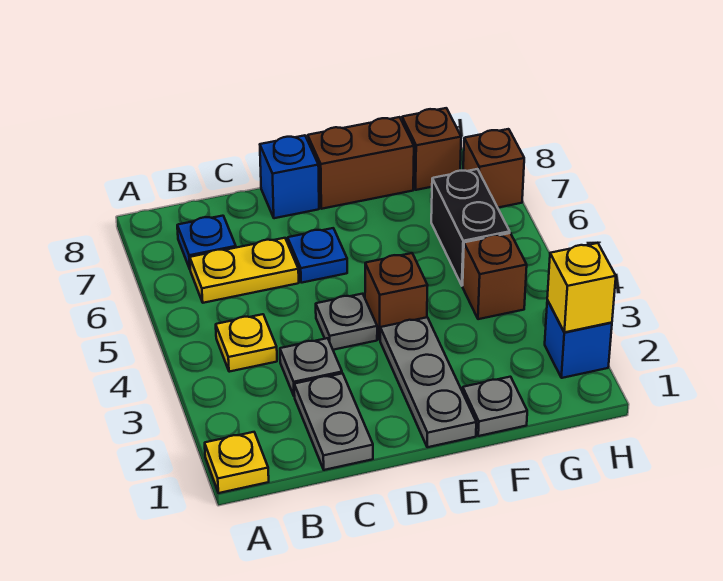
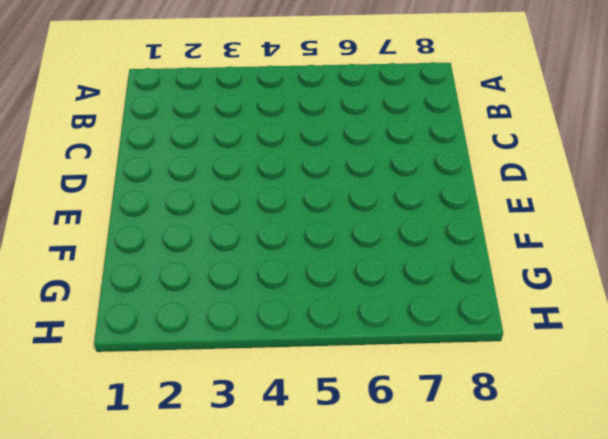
none -> yellow 1x1 plate [205,432,269,493]
none -> yellow 1x1 plate [216,314,277,372]
none -> yellow 1x2 plate [190,238,299,303]

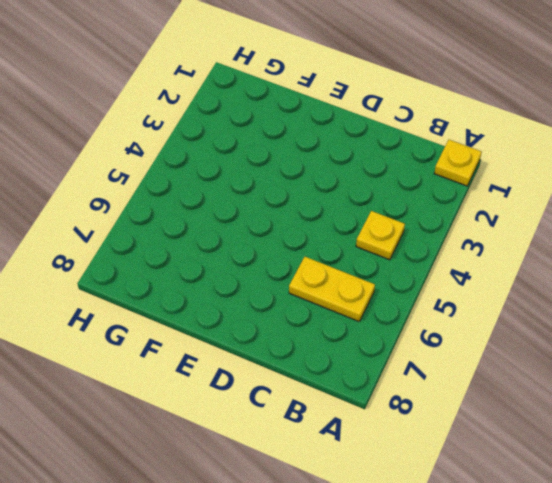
none -> blue 1x1 plate [177,216,236,269]
none -> grey 1x2 plate [294,373,373,470]
none -> grey 1x1 plate [280,338,342,396]

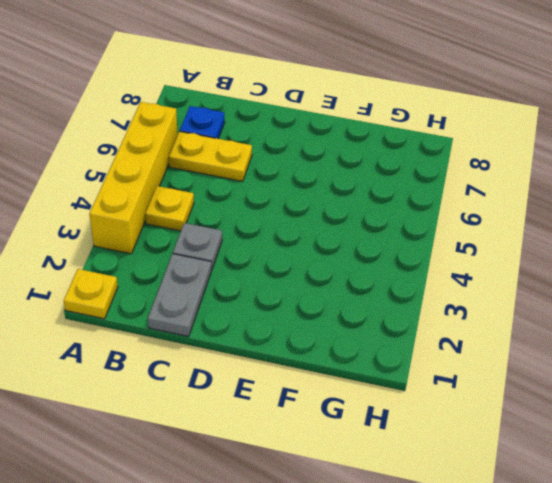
yellow 1x4 brick [89,102,178,254] -> none
none -> grey 1x1 plate [316,294,377,350]
none -> blue 1x1 plate [288,228,347,283]
none -> blue 1x1 brick [260,135,319,218]

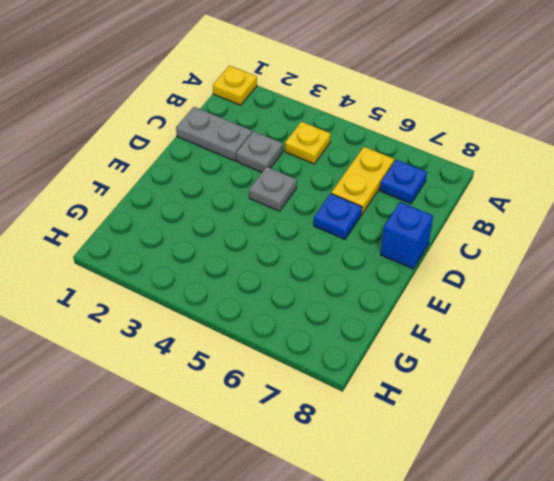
none -> grey 1x3 plate [380,317,476,447]
none -> brown 1x1 brick [365,253,428,340]
none -> brown 1x2 brick [308,117,414,209]

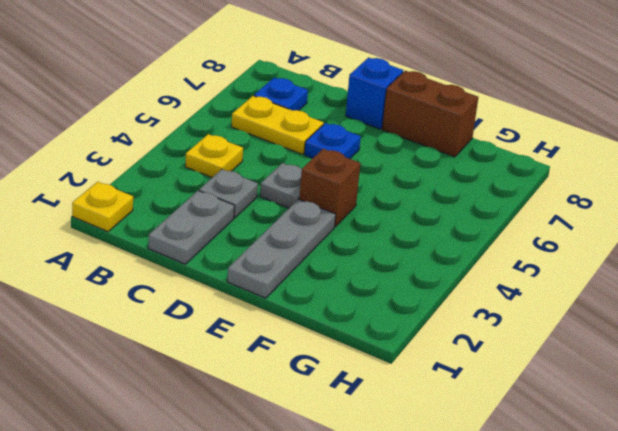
none -> grey 1x1 plate [463,377,527,436]
none -> brown 1x1 brick [463,233,527,319]
none -> black 1x2 brick [431,169,510,286]

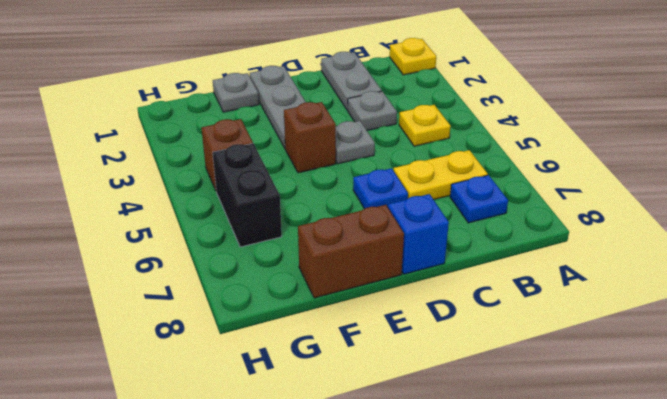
none -> brown 1x1 brick [402,108,461,190]
none -> blue 1x1 brick [545,300,612,378]
none -> brown 1x1 brick [463,129,524,208]

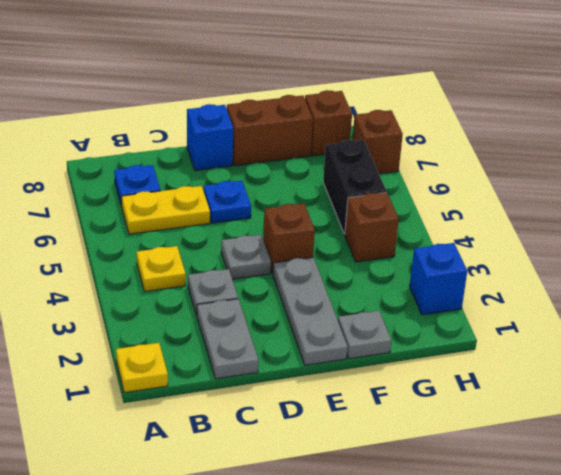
none -> yellow 1x1 brick [547,243,616,332]

